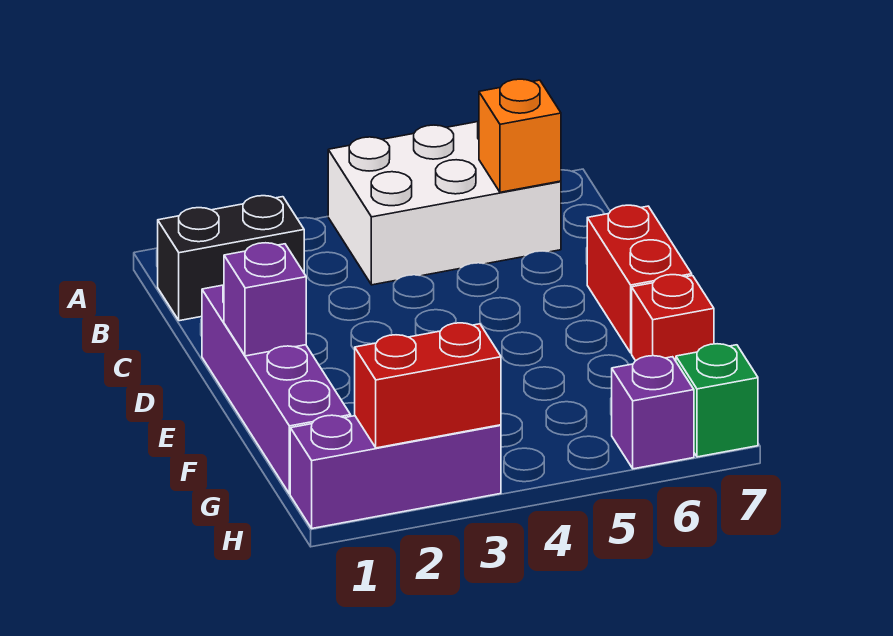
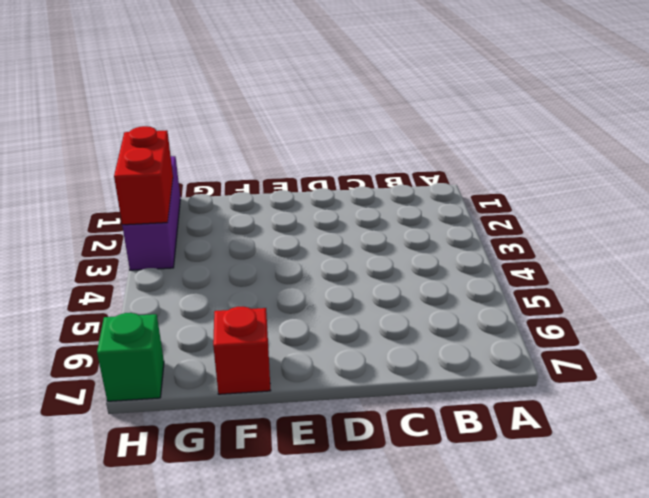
none -> white 2x3 brick [328,121,561,285]
none -> black 1x2 brick [158,196,304,321]

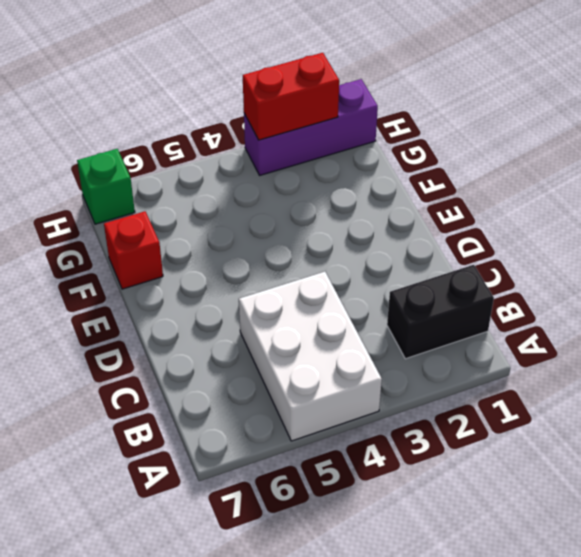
white 2x3 brick [239,272,382,441] -> white 2x3 brick turned to [328,121,561,285]
none -> purple 1x4 brick [202,285,351,494]
none -> red 1x2 brick [587,205,692,353]

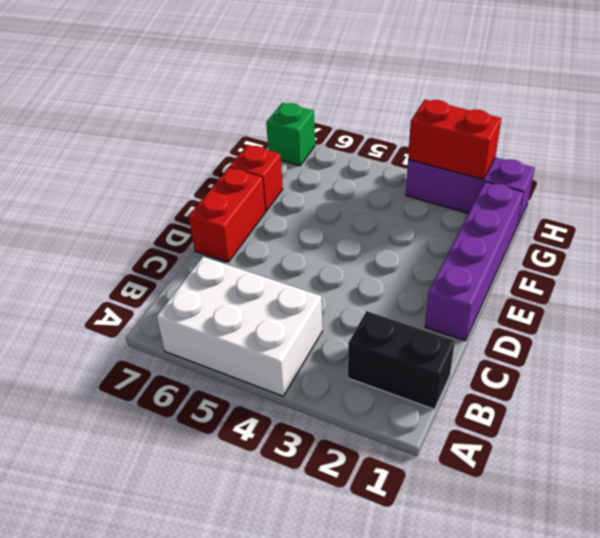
none -> purple 1x1 brick [612,356,694,469]
none -> orange 1x1 brick [479,79,561,192]

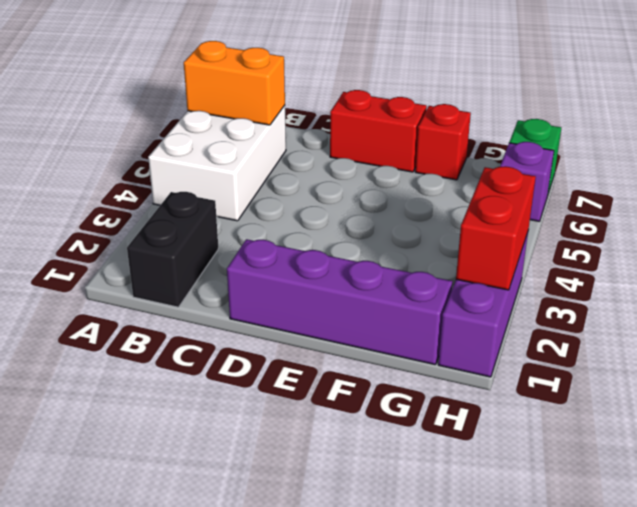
orange 1x2 brick [184,41,285,125] -> orange 1x1 brick [479,79,561,192]
none -> purple 1x1 brick [224,243,306,356]

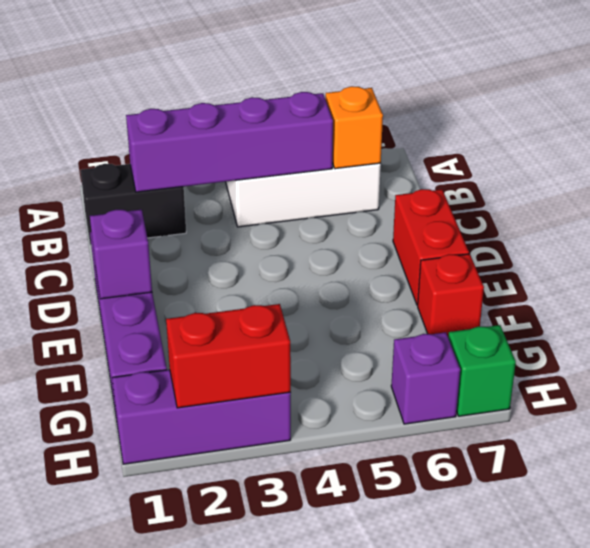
purple 1x4 brick [126,92,333,192] -> none

